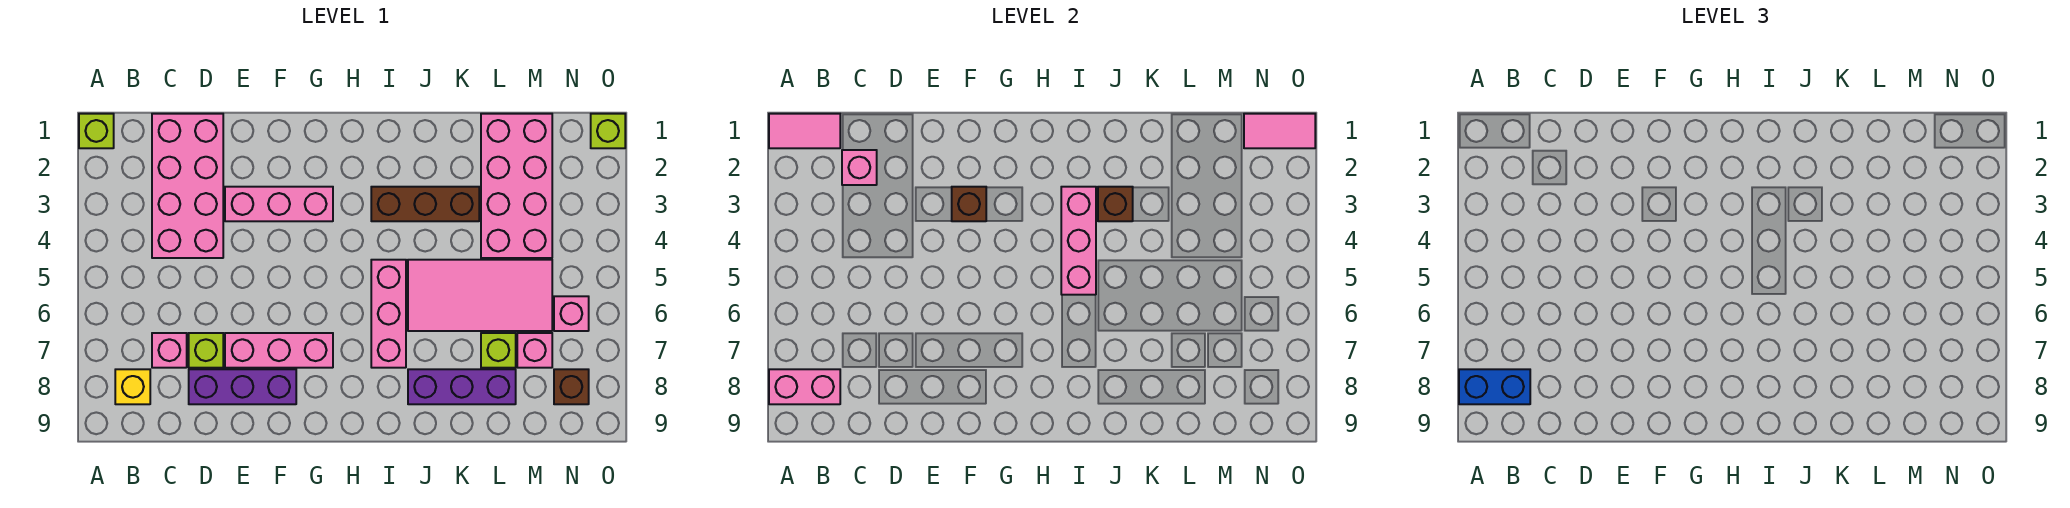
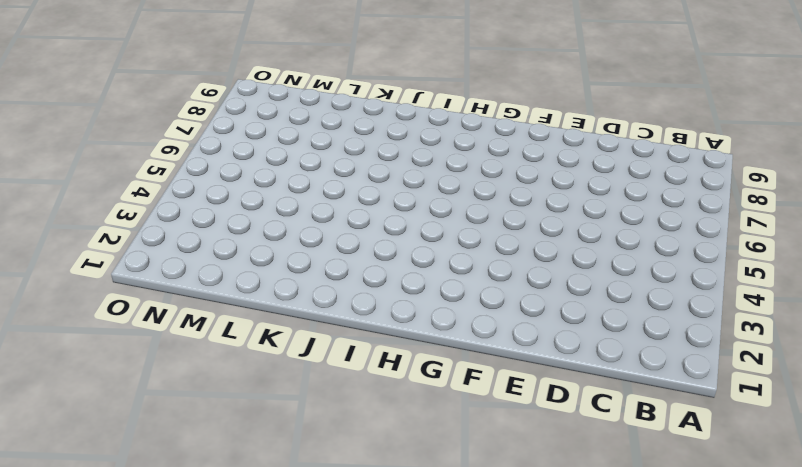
none -> lime 1x1 brick [79,114,114,148]
none -> yellow 1x1 brick [115,369,150,404]
none -> pink 2x4 brick [152,114,223,258]

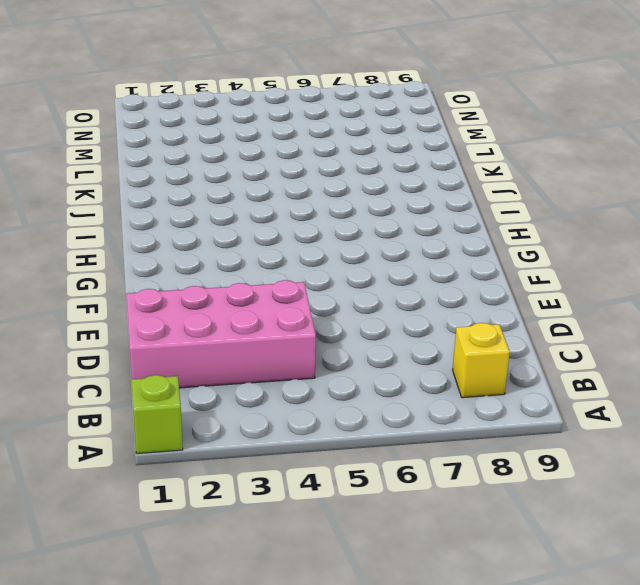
none -> pink 1x1 brick [152,333,187,368]
none -> lime 1x1 brick [189,333,223,368]
none -> purple 1x3 brick [189,369,296,404]

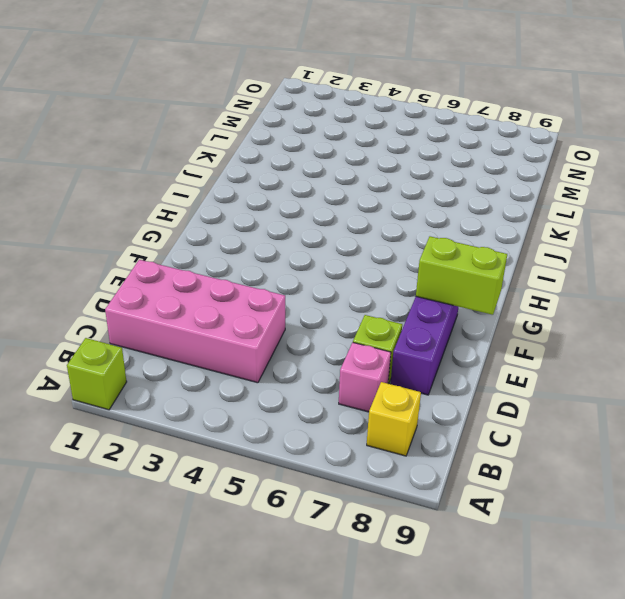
lime 1x2 brick [416,236,507,315] -> none
none -> pink 1x3 brick [225,187,333,221]
none -> pink 1x3 brick [225,333,333,368]
none -> brown 1x3 brick [371,187,479,221]

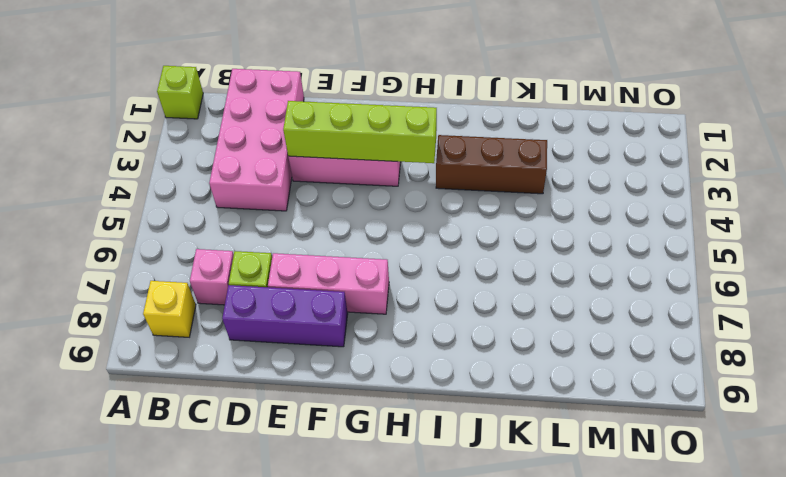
lime 1x4 brick [283,101,437,163] -> brown 1x1 brick [952,187,986,221]
none -> pink 1x3 brick [371,260,406,368]
none -> pink 2x4 tile [408,260,552,331]
none -> purple 1x3 brick [408,369,516,404]

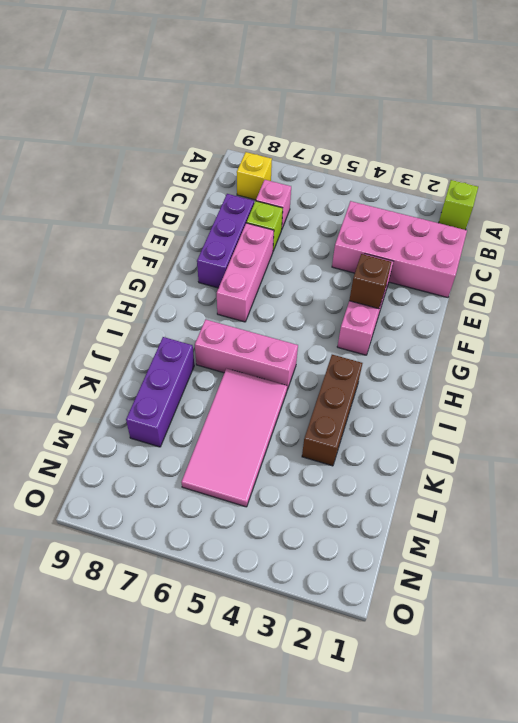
none -> pink 2x4 brick [481,114,552,258]
none -> lime 1x1 brick [481,333,516,368]
none -> pink 1x1 brick [517,333,552,368]

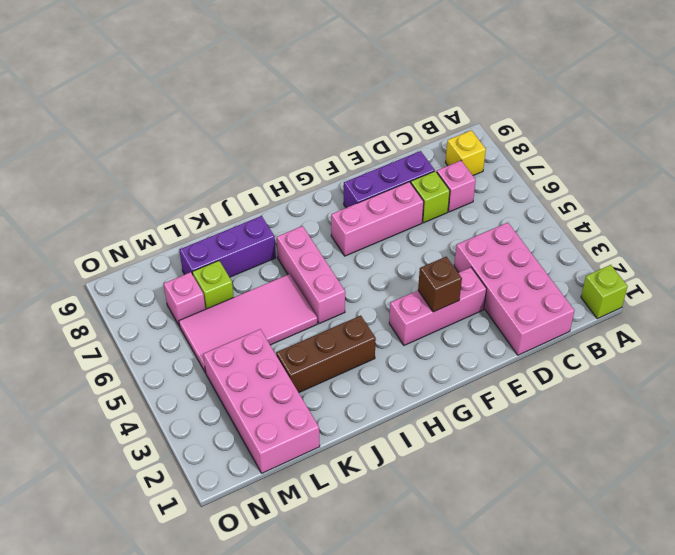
none -> pink 1x1 brick [554,296,589,331]
none -> brown 1x1 brick [554,369,589,404]
none -> lime 1x1 brick [591,114,625,148]

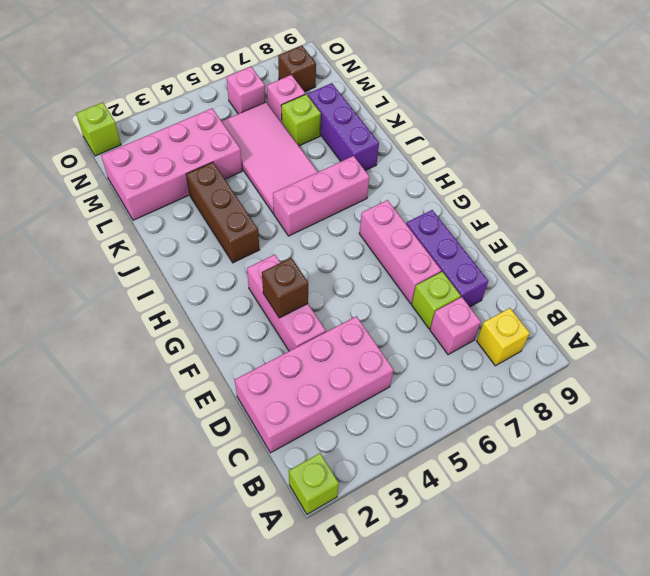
none -> pink 1x2 tile [769,114,840,148]
none -> pink 1x2 brick [769,369,840,404]
none -> pink 1x1 brick [842,150,877,185]

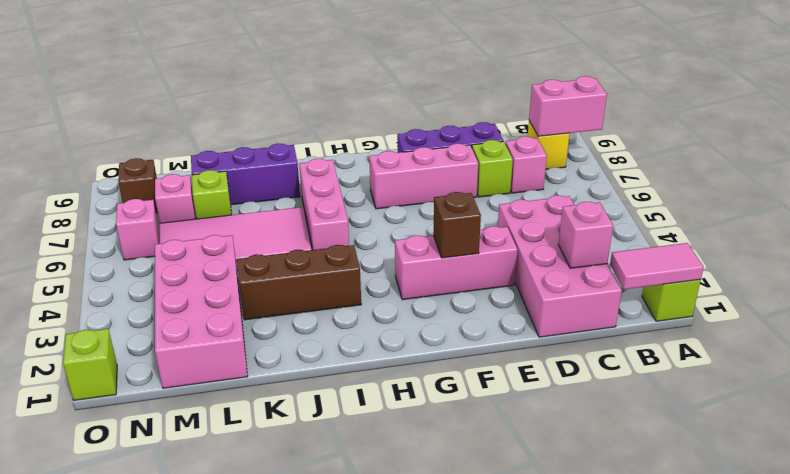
none -> pink 1x3 brick [1061,187,1096,295]
none -> brown 1x1 brick [1098,187,1133,221]
none -> pink 1x2 tile [1244,114,1315,148]

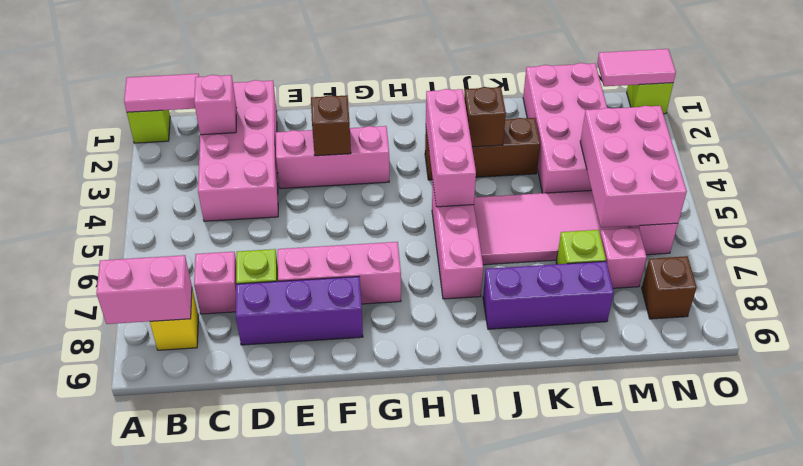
pink 2x3 brick [580,106,687,228] -> none
none -> blue 1x2 brick [1459,369,1530,404]

